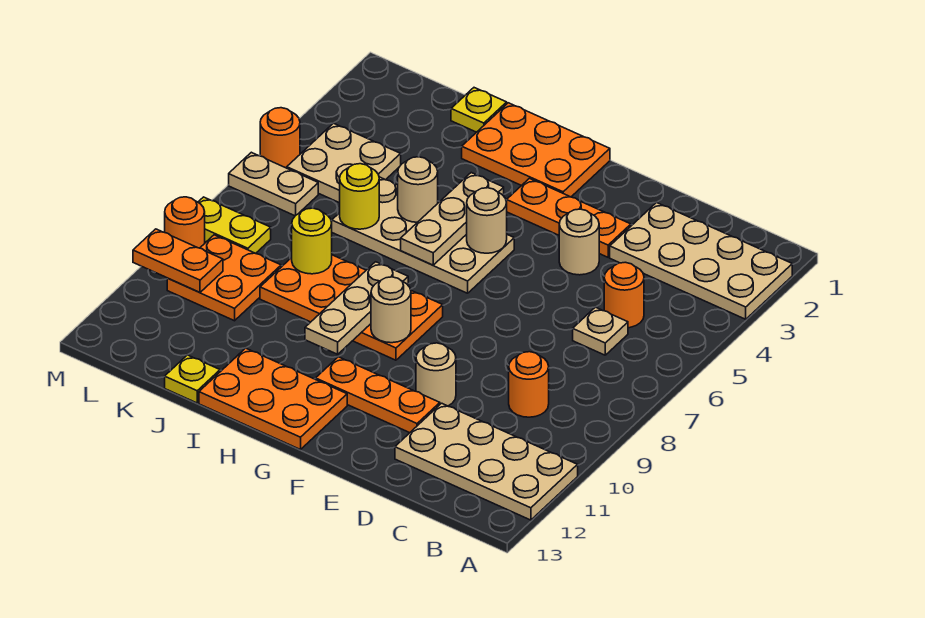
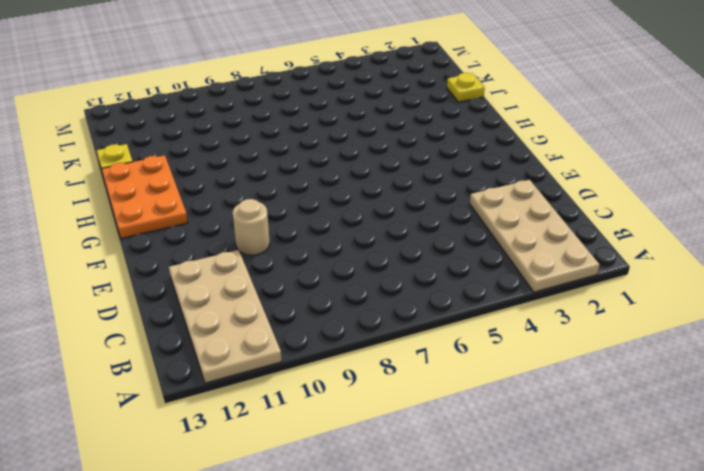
none -> orange 1x1 round brick [604,262,644,328]
none -> tan 1x1 plate [573,307,628,355]
none -> orange 1x1 round brick [509,352,549,417]

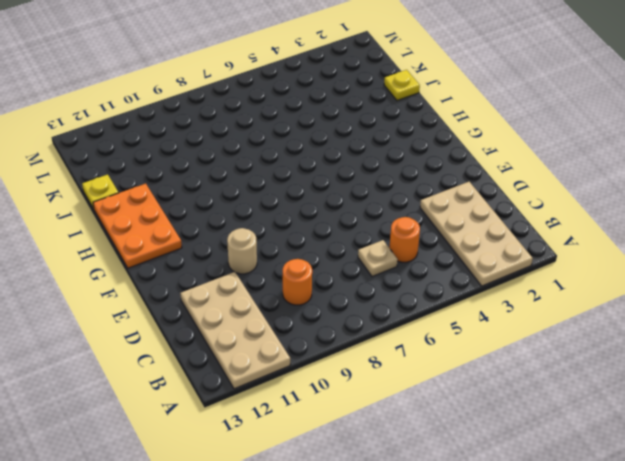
none -> orange 1x3 plate [506,178,631,257]
none -> tan 1x1 round brick [559,209,599,275]
none -> orange 1x3 plate [316,357,440,433]

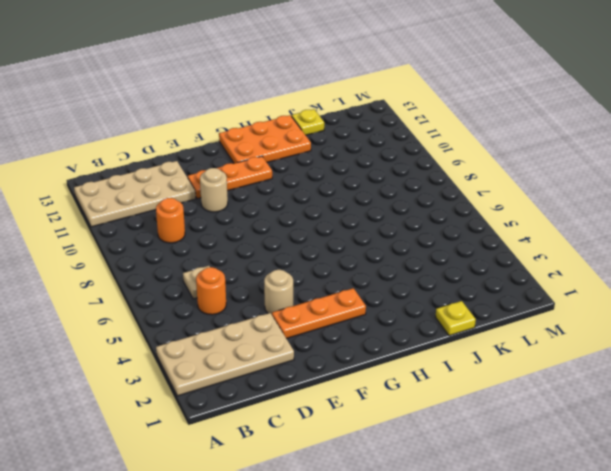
none -> orange 2x3 plate [462,103,610,197]
none -> tan 2x4 plate [332,177,514,293]
none -> orange 2x4 plate [260,255,443,360]

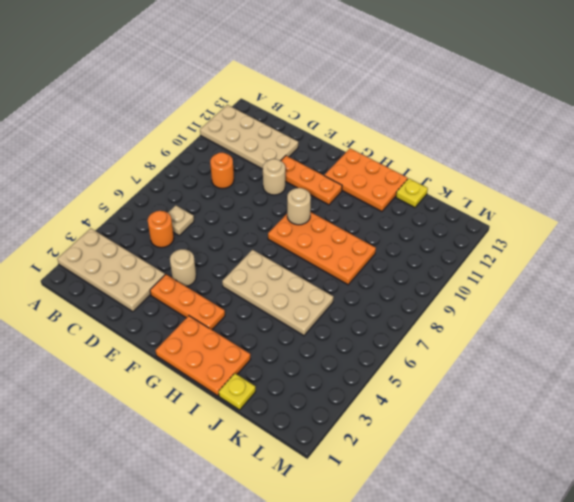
none -> tan 2x2 plate [287,123,401,203]
none -> orange 2x2 plate [167,235,281,321]
none -> tan 1x2 plate [229,152,318,216]

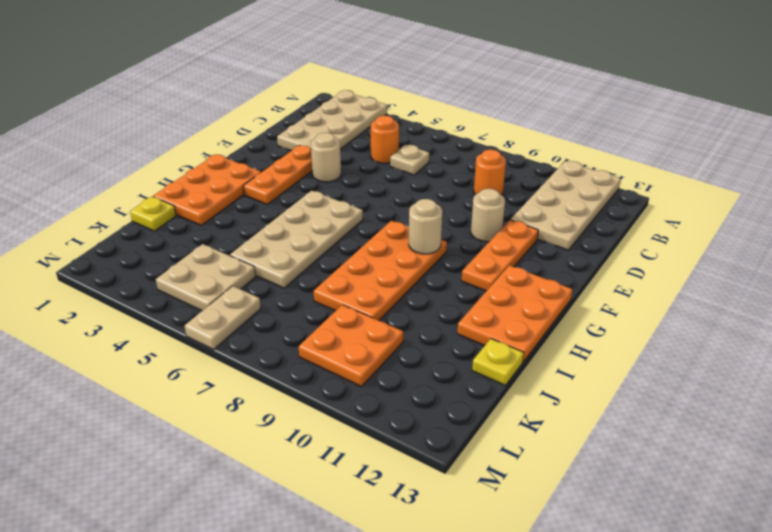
none -> yellow 1x2 plate [198,197,271,253]
none -> orange 1x1 round brick [260,108,300,168]
none -> orange 1x1 round brick [165,197,205,248]

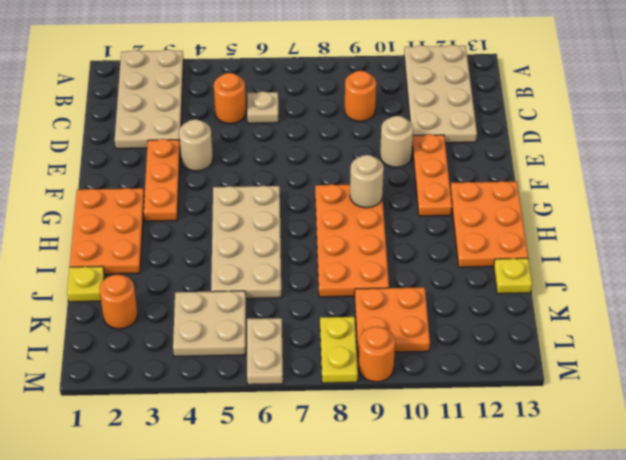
orange 1x1 round brick [99,275,138,329] -> orange 1x1 round brick moved to [260,108,300,168]
none -> tan 1x1 round brick [467,188,507,253]
none -> tan 1x3 plate [401,173,504,265]
none -> tan 1x3 plate [305,262,408,354]

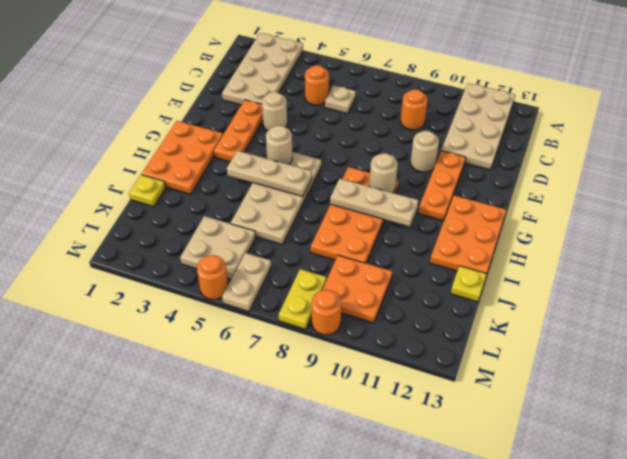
none -> tan 1x1 round brick [398,157,438,222]
none -> yellow 1x1 round brick [340,164,379,229]
none -> yellow 1x1 round brick [292,208,332,274]

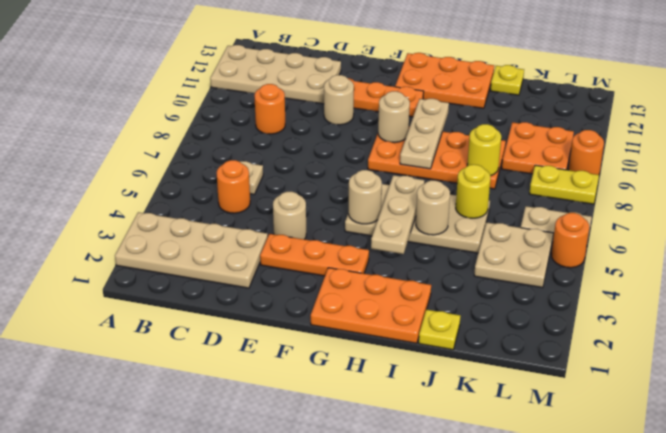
none -> orange 1x2 plate [133,229,223,292]

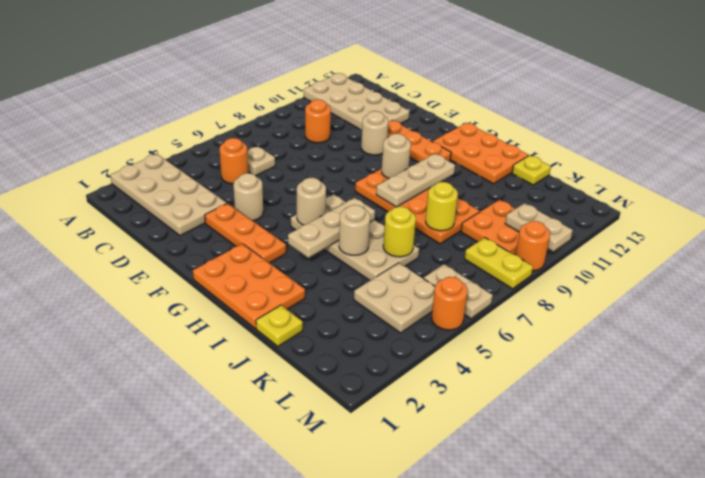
tan 1x2 plate [505,203,573,251] -> orange 1x2 plate [133,229,223,292]

